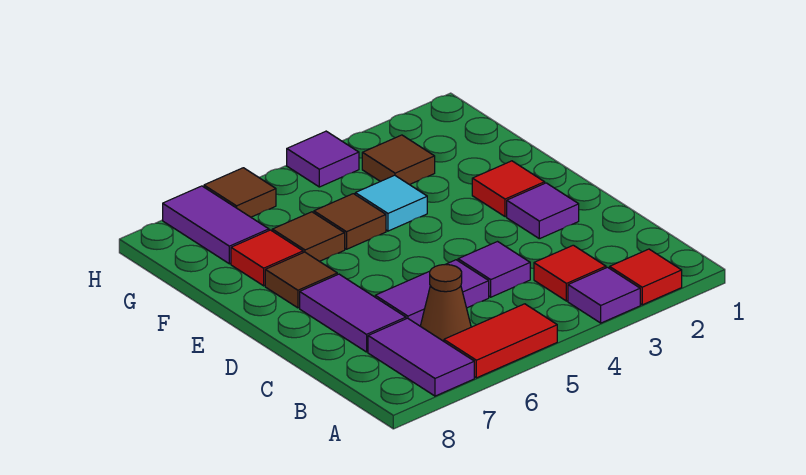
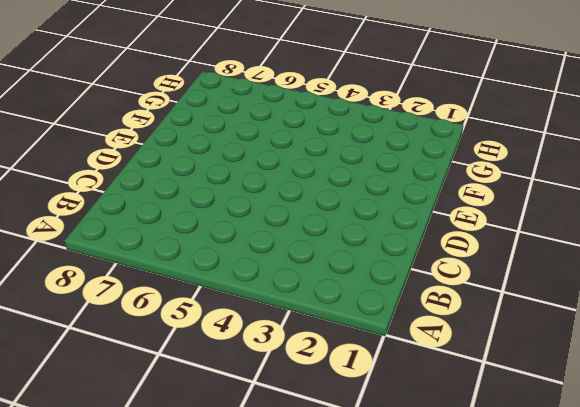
none -> red 1x1 tile [610,249,682,305]
none -> purple 1x1 tile [568,267,640,323]
none -> red 1x2 tile [444,304,557,378]

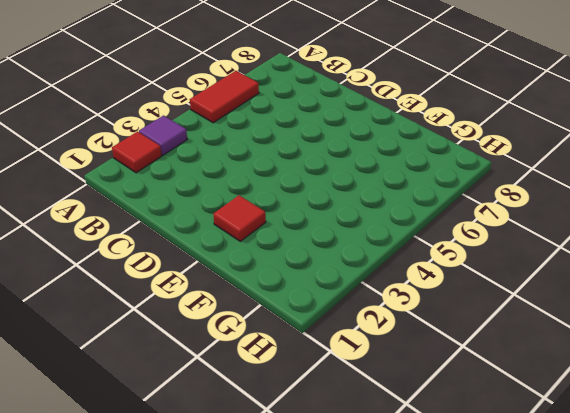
none -> purple 1x2 tile [368,318,474,396]
none -> red 1x1 tile [534,245,606,301]
none -> brown 1x1 cone [421,264,471,341]

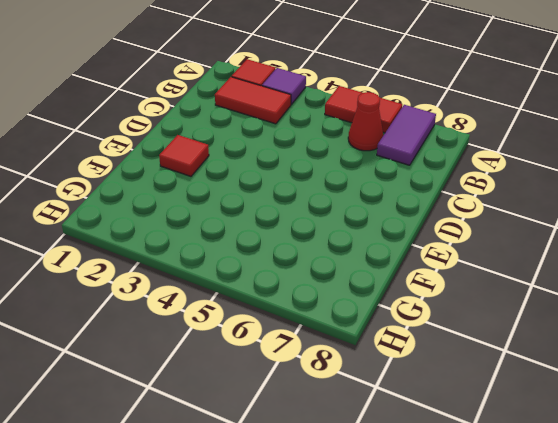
red 1x2 tile [215,77,291,124] -> red 1x1 tile [534,245,606,301]
red 1x1 cone [348,92,383,151] -> brown 1x1 cone [421,264,471,341]
none -> purple 1x1 tile [458,242,530,297]
none -> purple 1x2 tile [375,260,489,326]
none -> purple 1x2 tile [300,274,406,352]

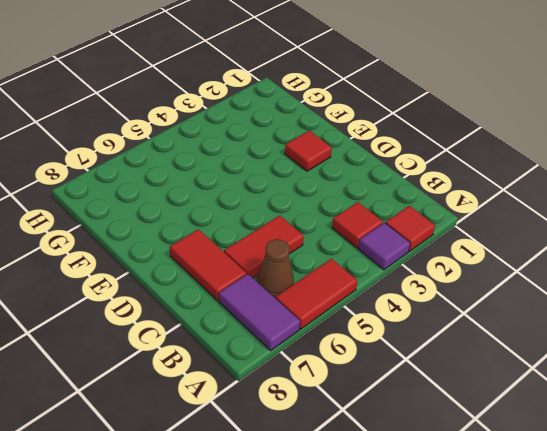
red 1x2 tile [224,215,304,278] -> purple 1x2 tile [375,260,489,326]
red 1x2 tile [170,229,247,301] -> purple 1x2 tile [300,274,406,352]
none -> purple 1x1 tile [458,242,530,297]
none -> purple 1x1 tile [507,183,579,239]
none -> brown 1x1 tile [265,252,337,308]

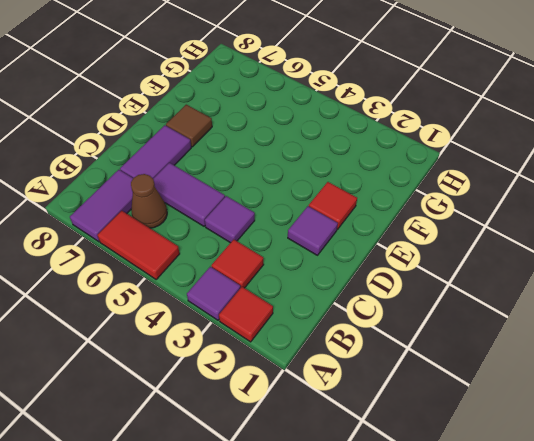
none -> cyan 1x1 tile [355,175,427,231]
none -> brown 1x1 tile [314,194,386,249]
none -> brown 1x1 tile [272,212,345,261]

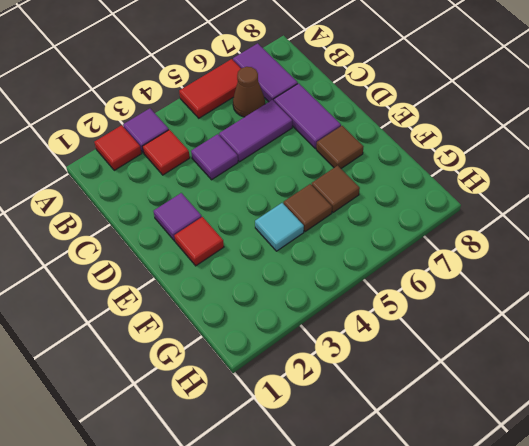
none -> red 1x1 tile [231,230,303,286]
none -> brown 1x1 tile [362,135,435,185]
none -> purple 1x2 tile [163,186,269,264]

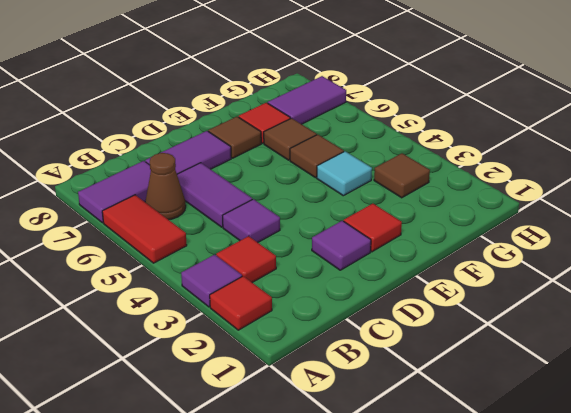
none -> purple 1x1 tile [287,131,359,187]
none -> brown 1x1 tile [204,168,276,217]

